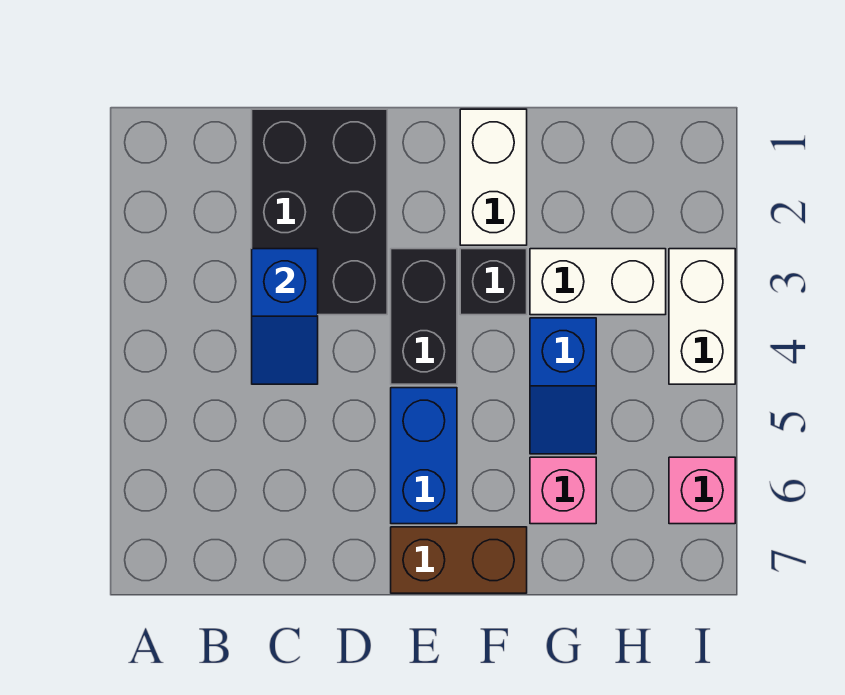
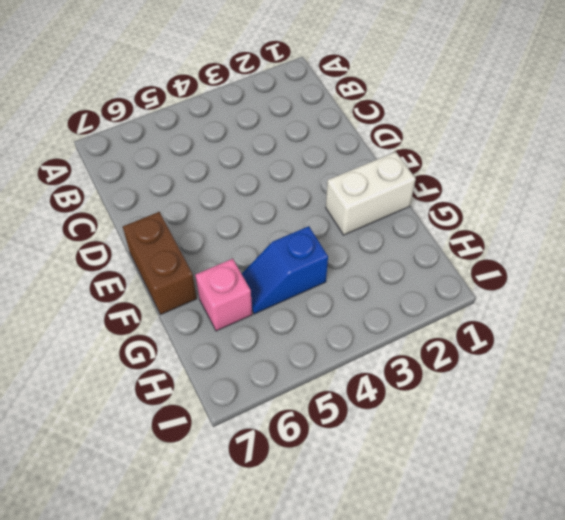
none -> black 2x3 brick [252,109,387,315]
none -> black 1x2 brick [391,249,457,384]
none -> blue 1x2 brick [391,388,457,524]

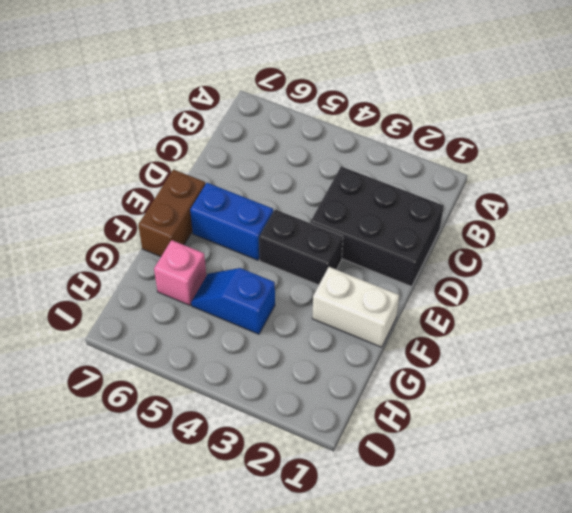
none -> black 1x1 brick [460,249,527,315]
none -> white 1x2 brick [530,249,666,315]
none -> white 1x2 brick [669,249,735,384]

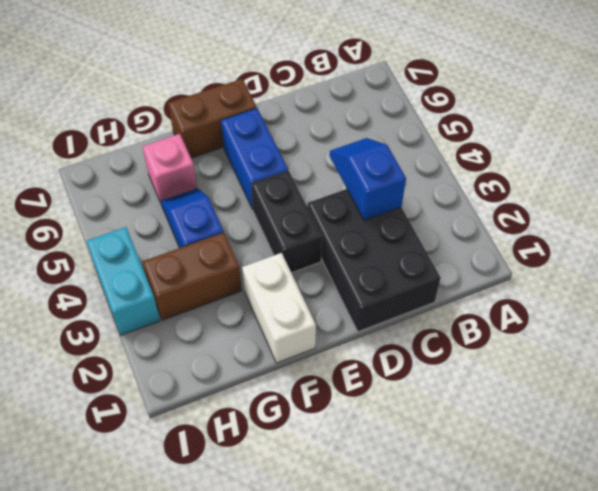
brown 1x2 brick [143,233,242,320] -> white 1x2 brick [530,249,666,315]
cyan 1x2 brick [86,227,160,335] -> white 1x2 brick [669,249,735,384]
none -> black 1x1 brick [460,249,527,315]
none -> pink 1x1 brick [669,457,735,524]

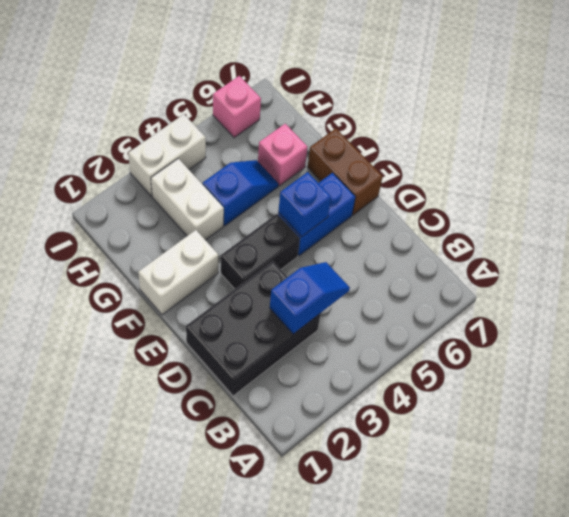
blue 1x1 brick [278,172,331,237] -> none
none -> black 1x1 brick [460,249,527,315]

